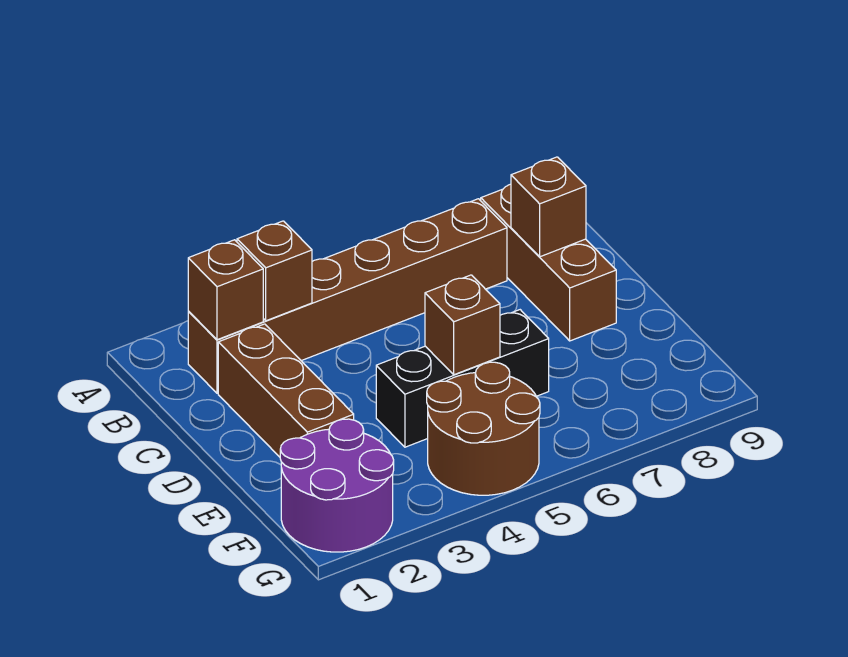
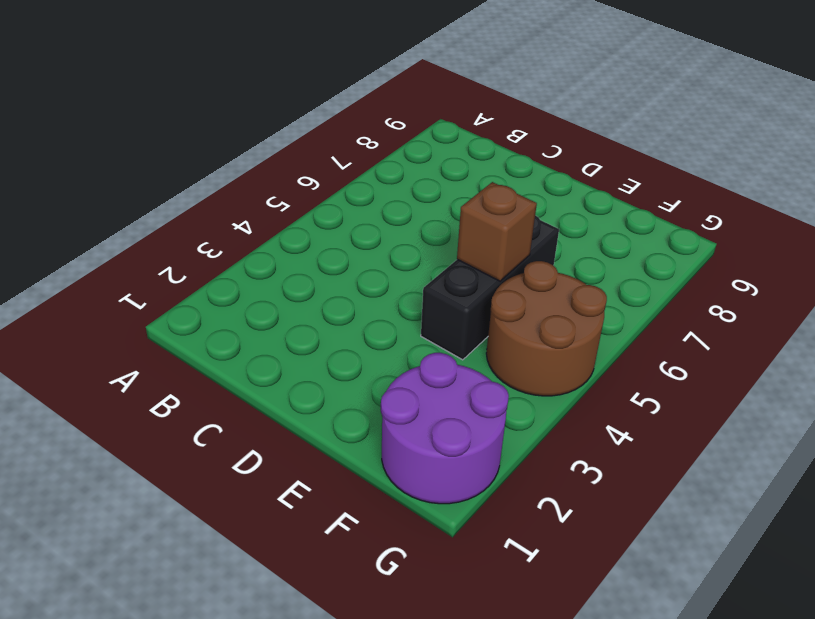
none -> brown 1x6 brick [188,199,507,393]
none -> brown 1x3 brick [481,184,616,341]

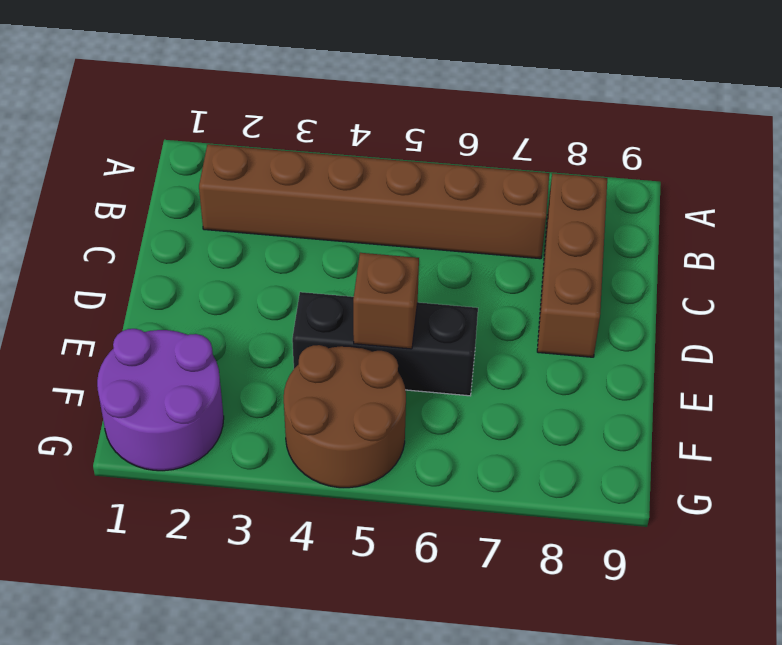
none -> brown 1x3 brick [218,324,354,457]
none -> brown 1x1 brick [188,240,263,340]

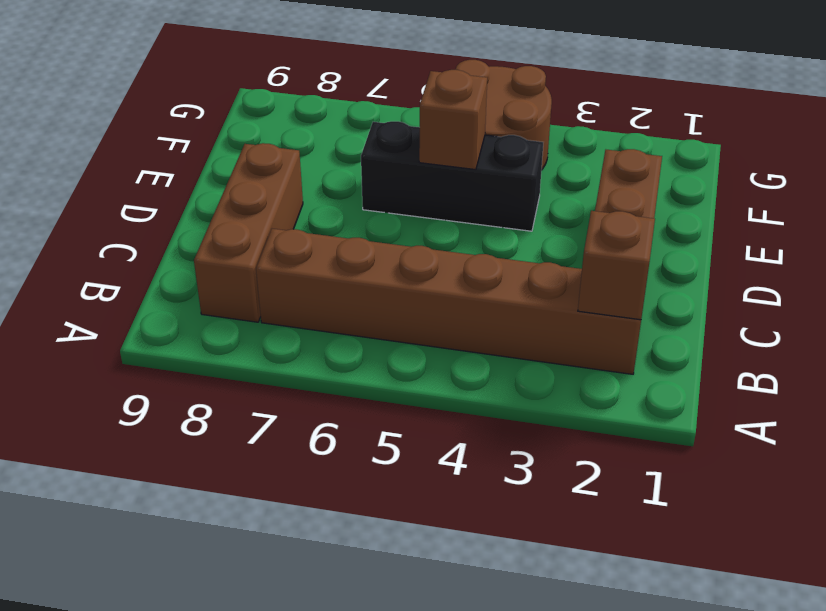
none -> purple 2x2 round brick [280,419,394,552]
none -> brown 1x1 brick [237,221,312,321]

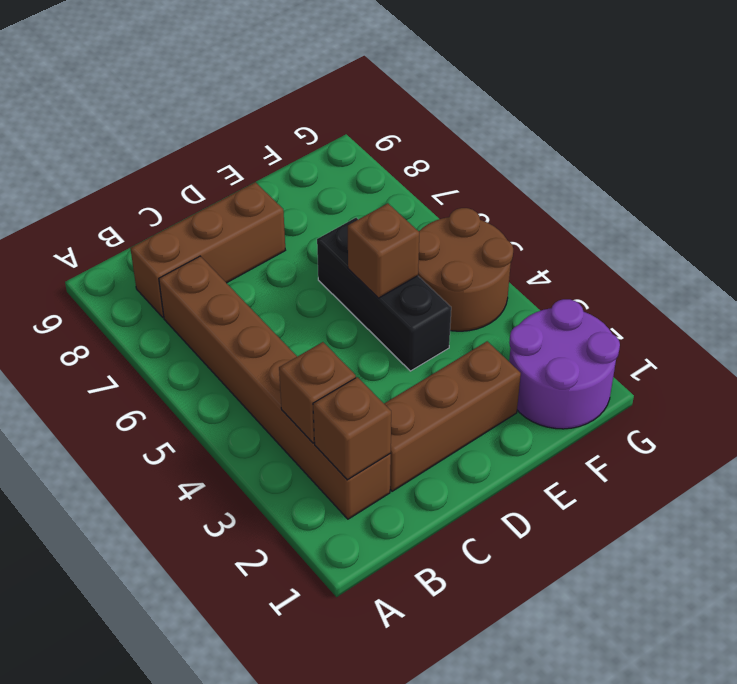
none -> brown 1x1 brick [511,157,586,257]

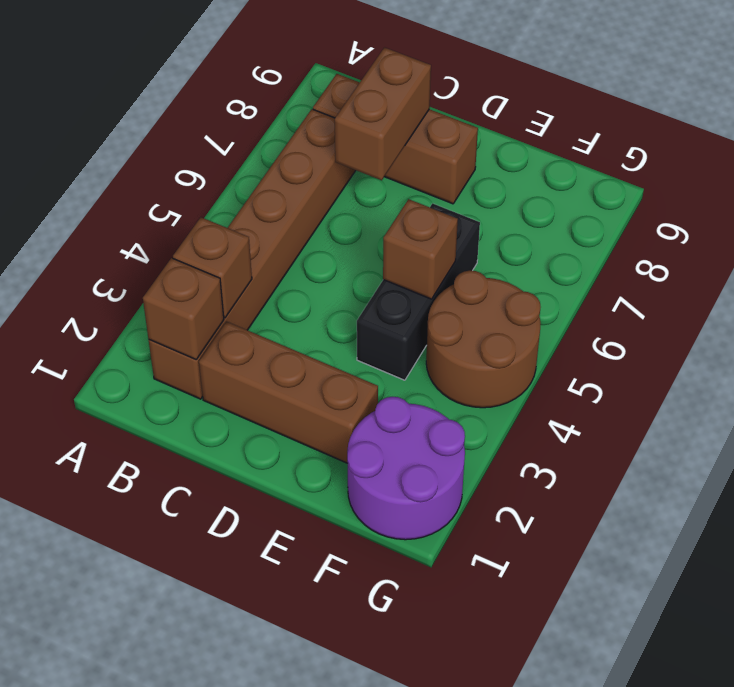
brown 1x2 brick [335,47,431,180] -> brown 1x1 brick [511,157,586,257]

